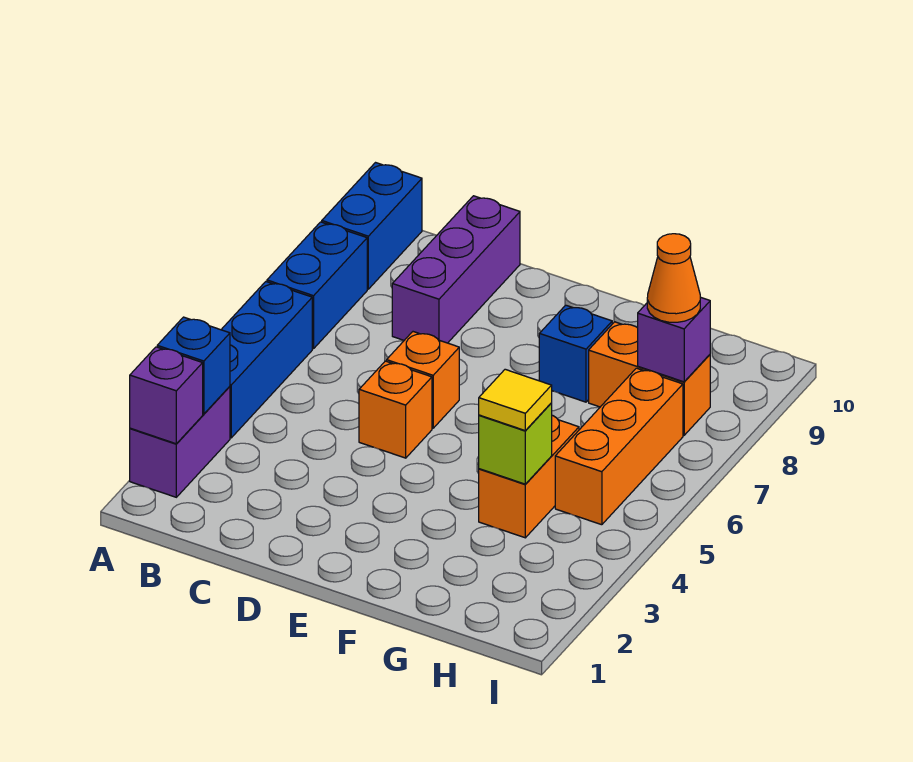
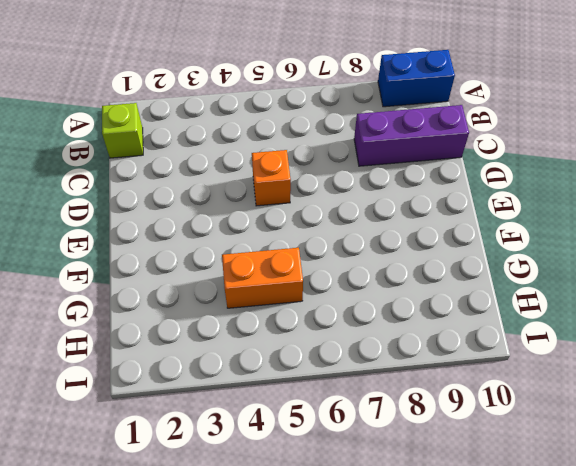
lime 1x1 brick [102,103,143,158] -> lime 1x1 brick moved to [479,403,552,484]
none -> purple 1x2 brick [130,387,230,497]
none -> blue 1x3 brick [221,282,312,438]
none -> blue 1x2 brick [267,222,367,349]

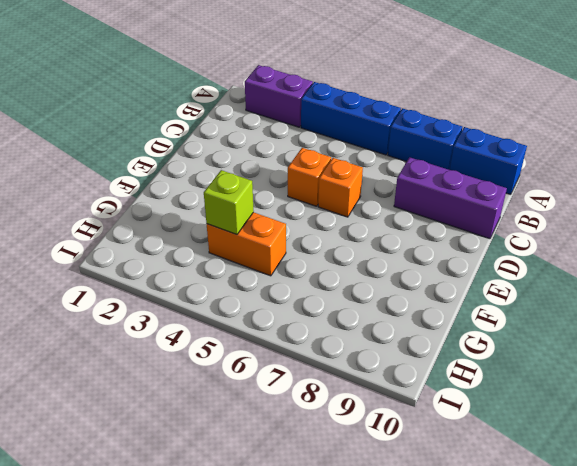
none -> blue 1x1 brick [539,305,612,402]
none -> orange 1x2 brick [589,322,710,435]
none -> orange 1x3 brick [555,368,683,525]

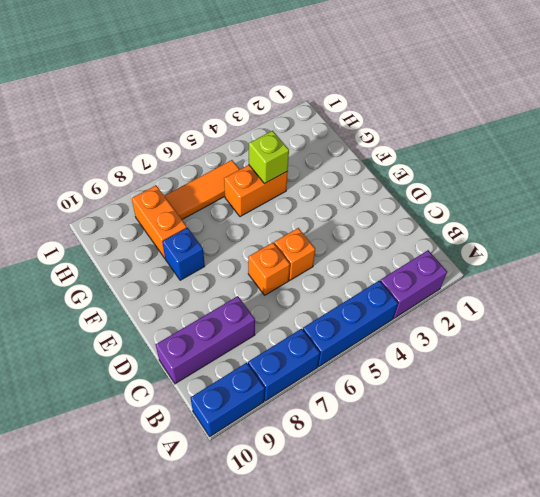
orange 1x3 tile [164,160,240,219] -> orange 1x3 brick [555,368,683,525]
none -> purple 1x1 brick [130,347,203,444]
none -> blue 1x1 brick [157,317,230,414]
none -> purple 1x1 brick [638,297,710,382]

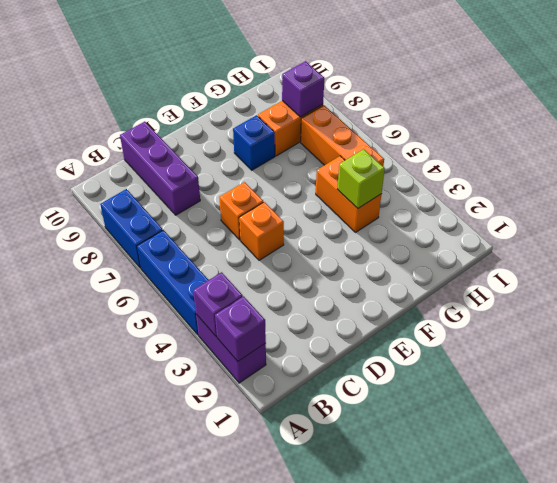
purple 1x1 brick [193,272,243,336] -> blue 1x1 brick [157,317,230,414]
none -> blue 1x2 brick [322,163,422,289]
none -> yellow 1x1 tile [479,369,552,430]
none -> orange 1x1 cone [647,234,700,322]

